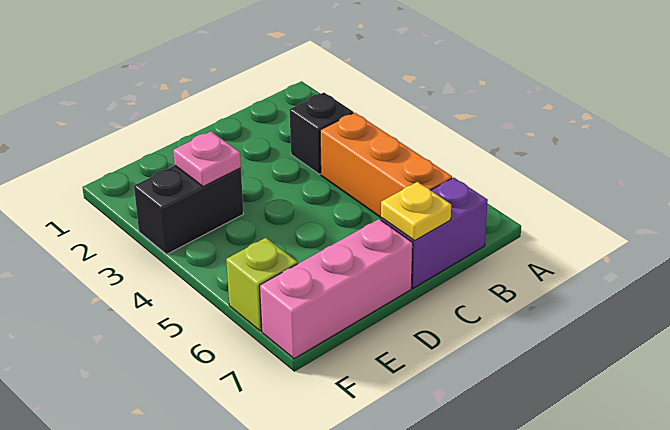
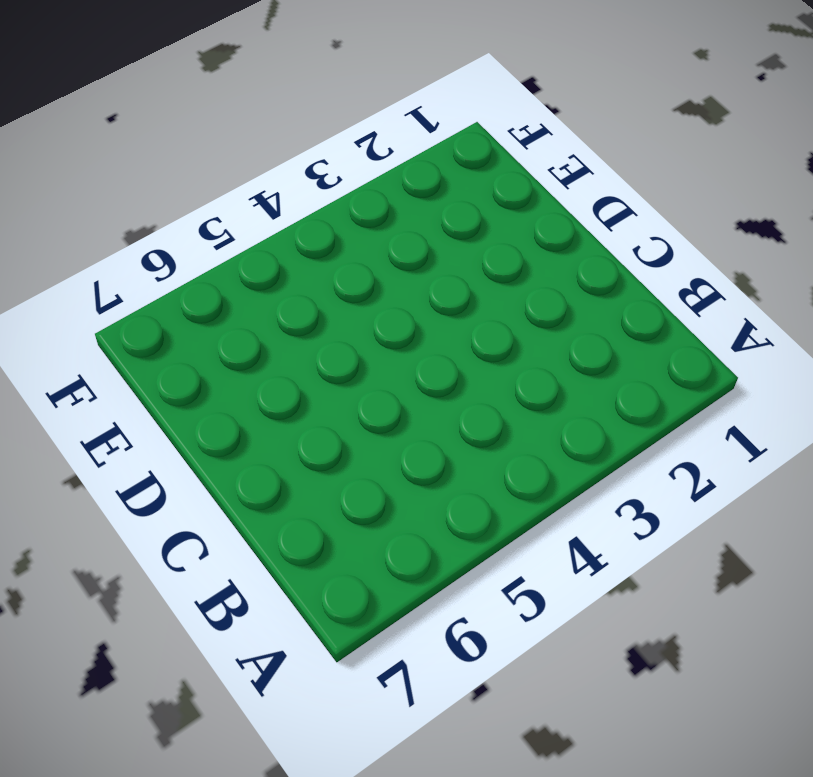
none -> black 1x1 brick [290,93,353,174]
none -> orange 1x3 brick [320,113,452,217]

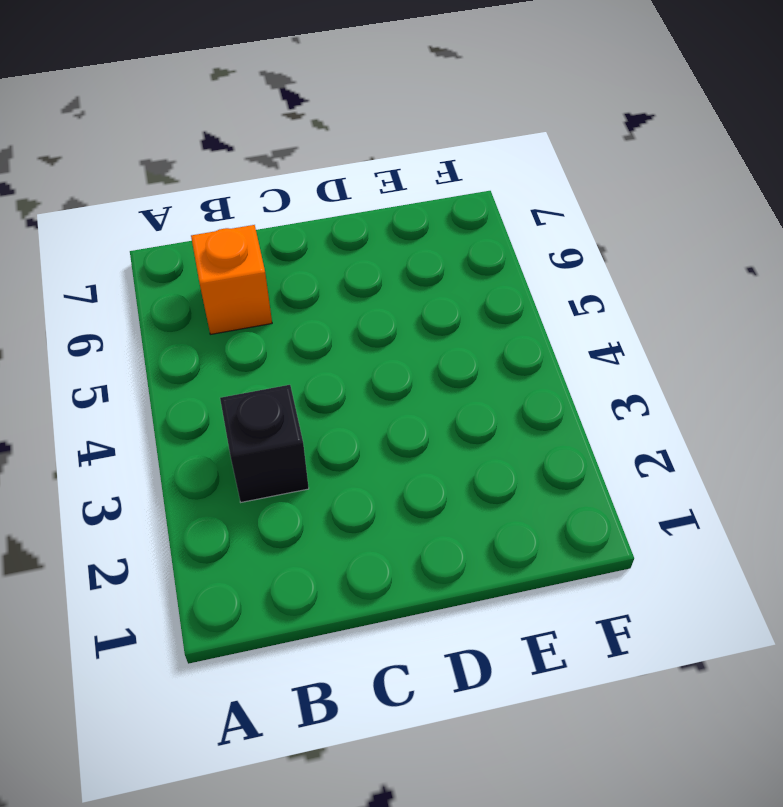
orange 1x1 brick [191,225,272,334] -> orange 1x3 brick [320,113,452,217]
none -> purple 1x2 brick [381,178,488,288]
none -> pink 1x3 brick [260,219,413,359]

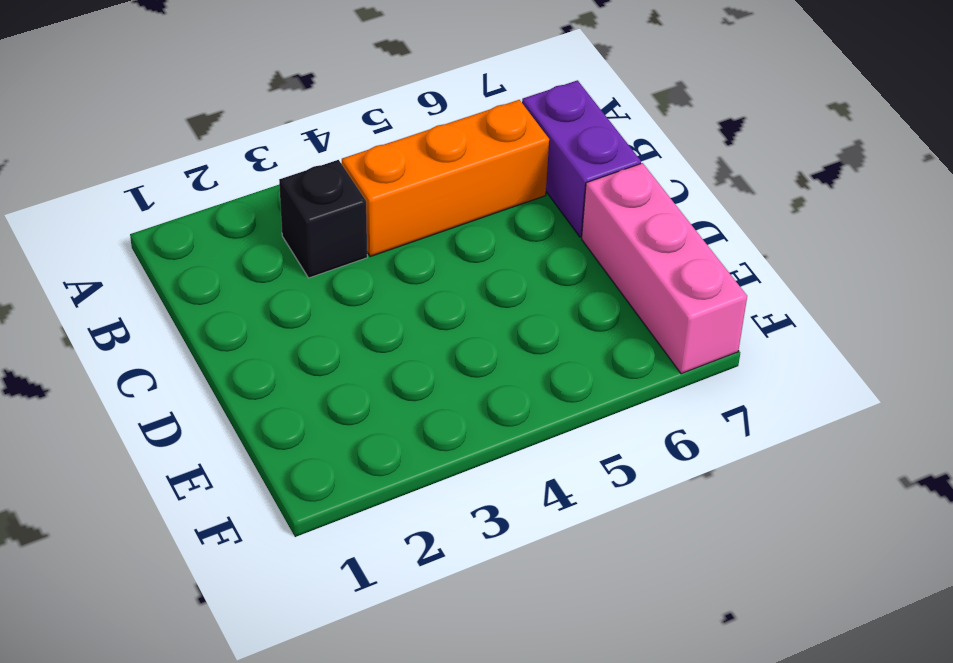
none -> black 1x2 brick [134,166,243,254]
none -> lime 1x1 brick [226,238,298,331]

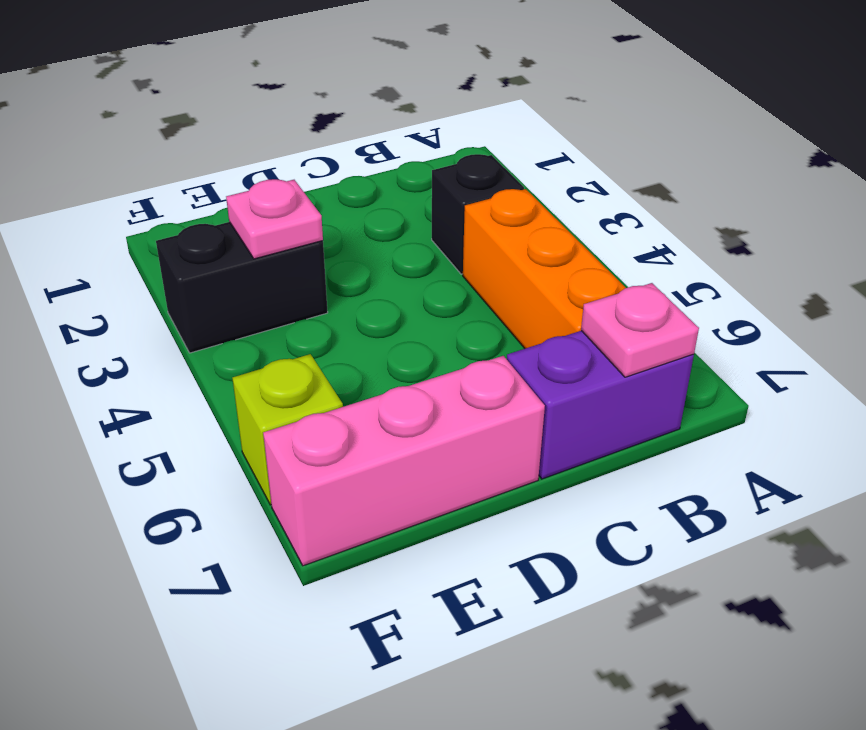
pink 1x1 plate [581,283,699,377] -> none
none -> yellow 1x1 plate [381,182,451,241]

